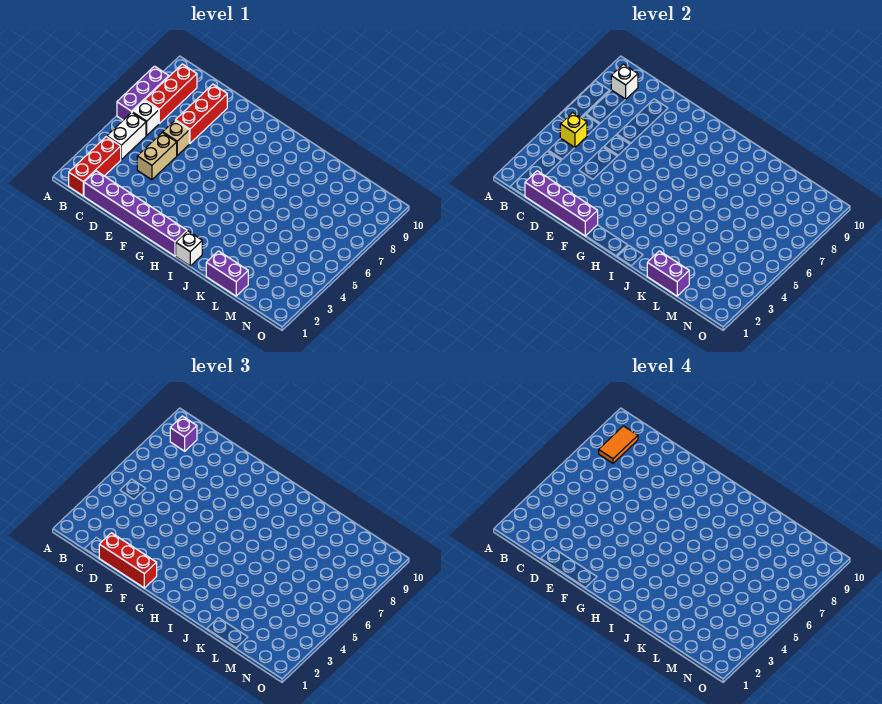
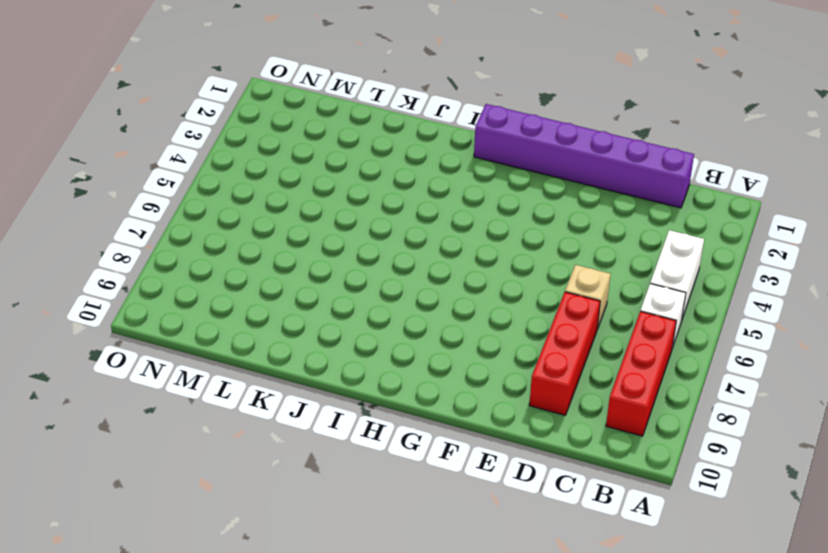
none -> purple 1x3 brick [117,66,169,120]
none -> red 1x3 brick [69,137,121,196]
none -> tan 1x2 brick [137,132,177,180]

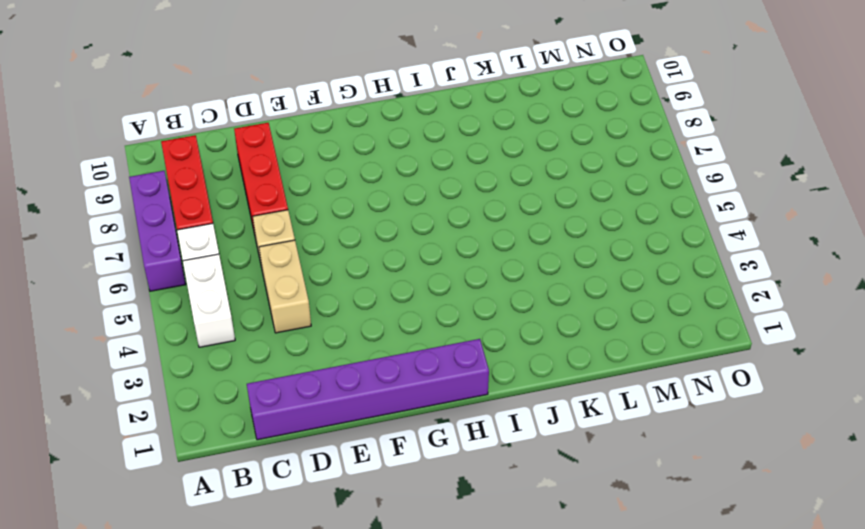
none -> red 1x3 brick [69,137,121,196]
none -> white 1x1 brick [176,231,202,266]
none -> purple 1x2 brick [206,251,248,296]

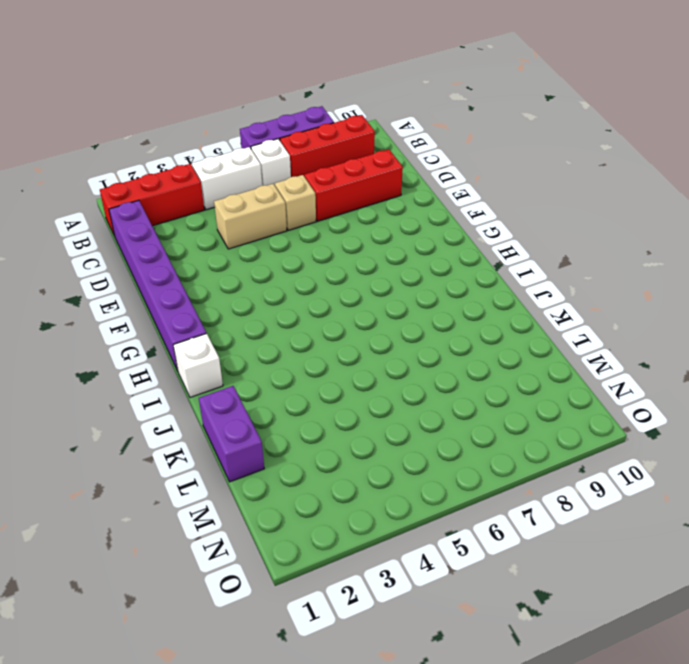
none -> yellow 1x1 brick [560,113,587,147]
none -> white 1x1 brick [611,64,638,99]
none -> purple 1x4 brick [525,171,598,236]

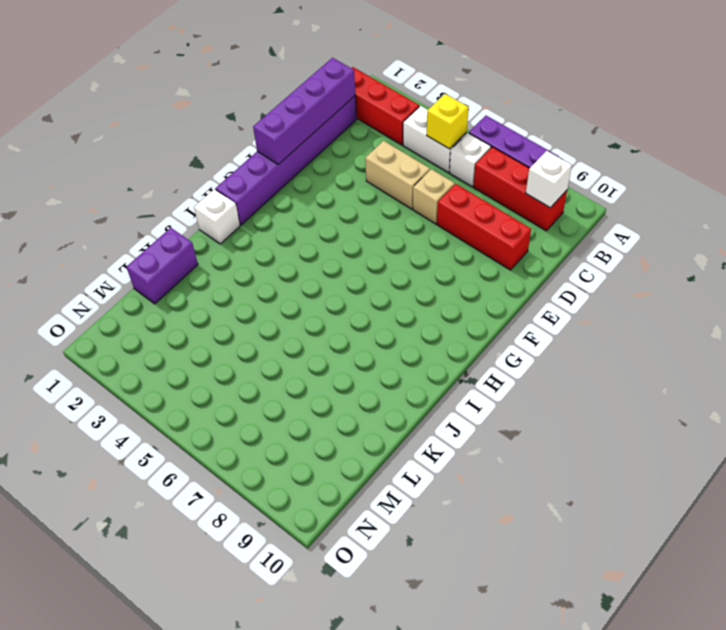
none -> purple 1x2 brick [647,251,689,296]
none -> purple 1x1 brick [170,416,197,451]
none -> red 1x3 brick [99,533,157,588]

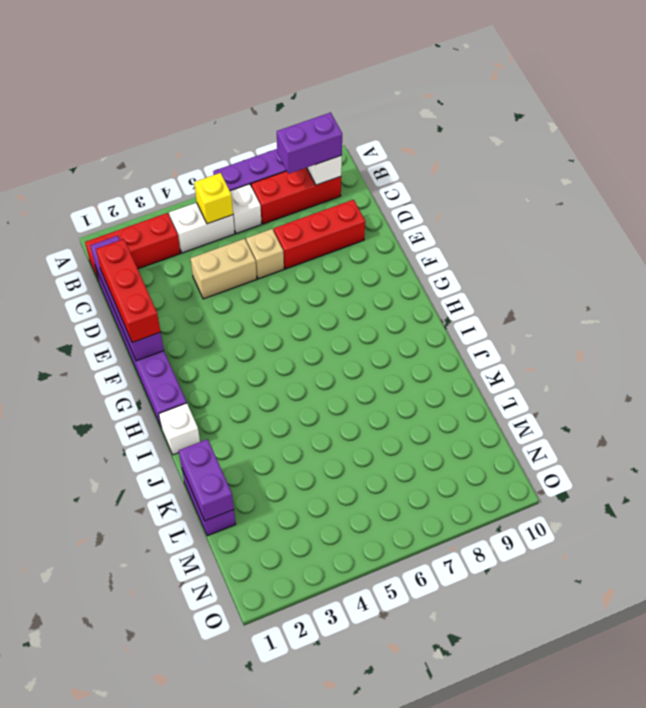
purple 1x2 brick [277,112,342,174] -> purple 1x1 brick [170,416,197,451]
none -> orange 1x2 tile [599,426,638,463]

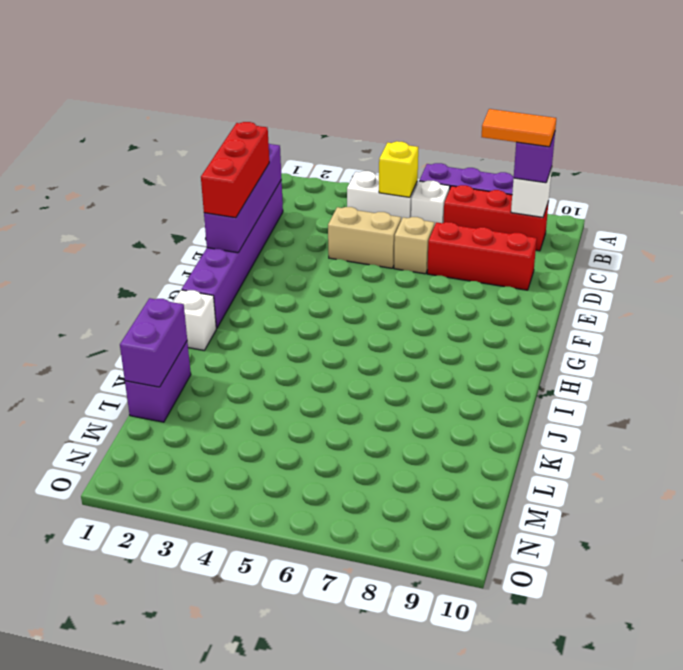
none -> red 1x3 brick [69,137,121,196]

